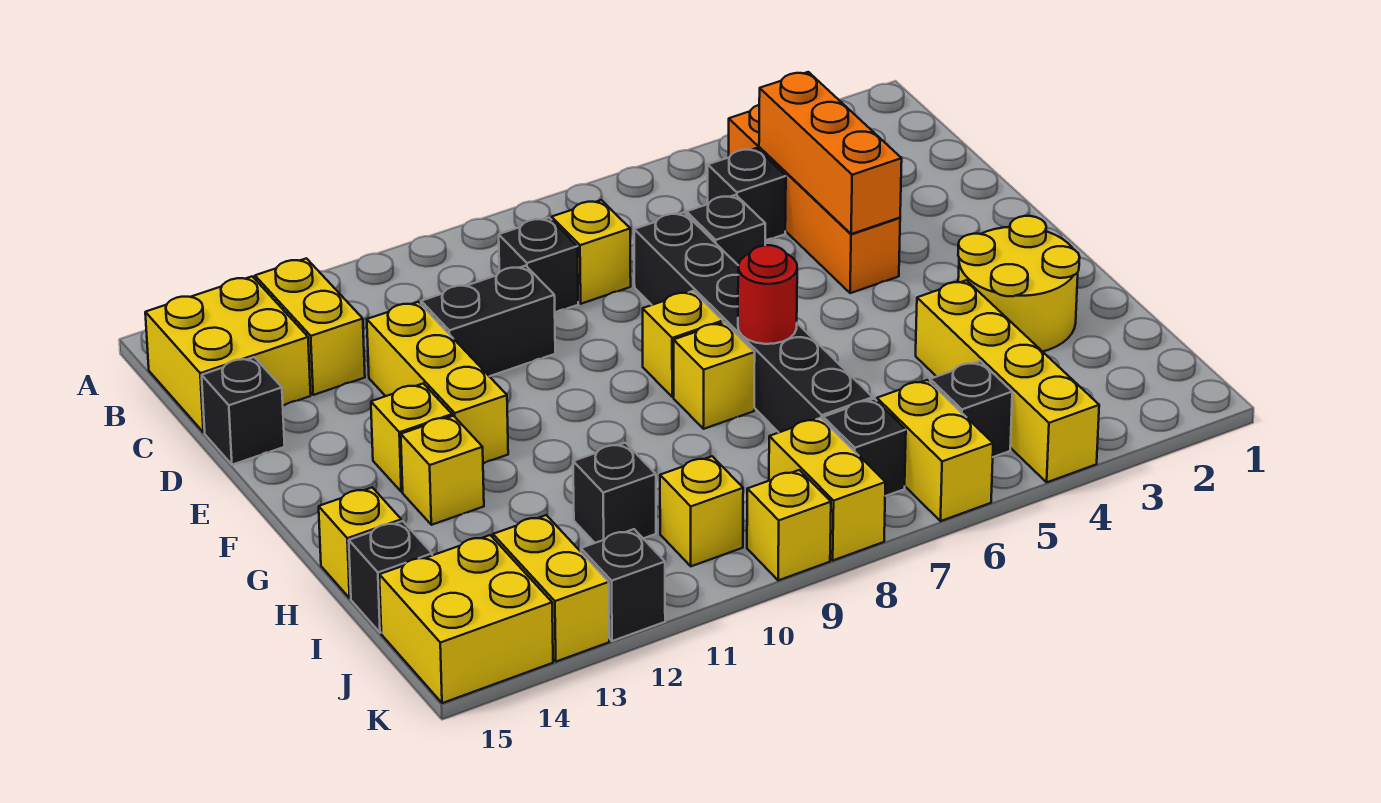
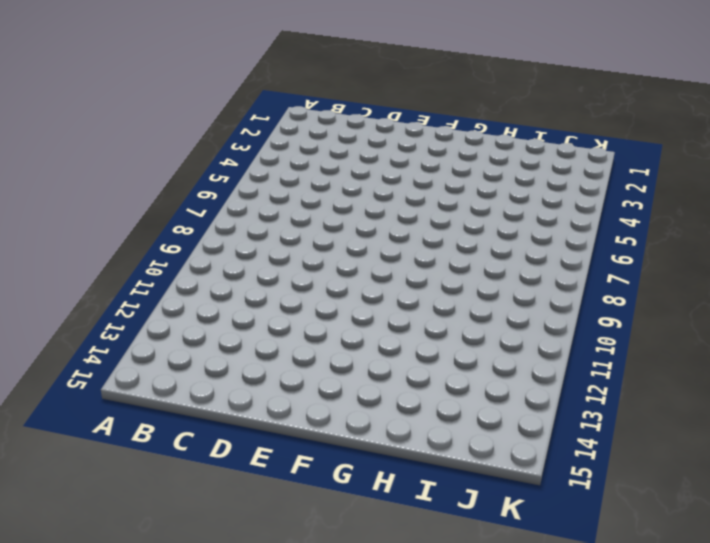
none -> orange 1x4 brick [729,105,900,293]
none -> yellow 1x2 brick [255,258,365,395]
none -> yellow 2x2 brick [145,276,311,432]
none -> black 1x1 brick [708,148,786,241]

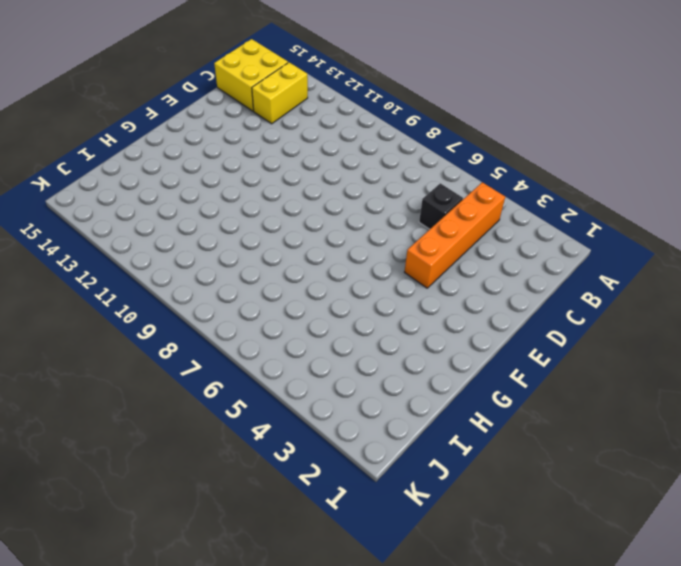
none -> yellow 1x1 brick [552,200,631,304]
none -> black 1x1 brick [499,218,578,312]
none -> black 1x1 brick [686,195,765,265]
none -> black 1x6 brick [634,212,873,432]

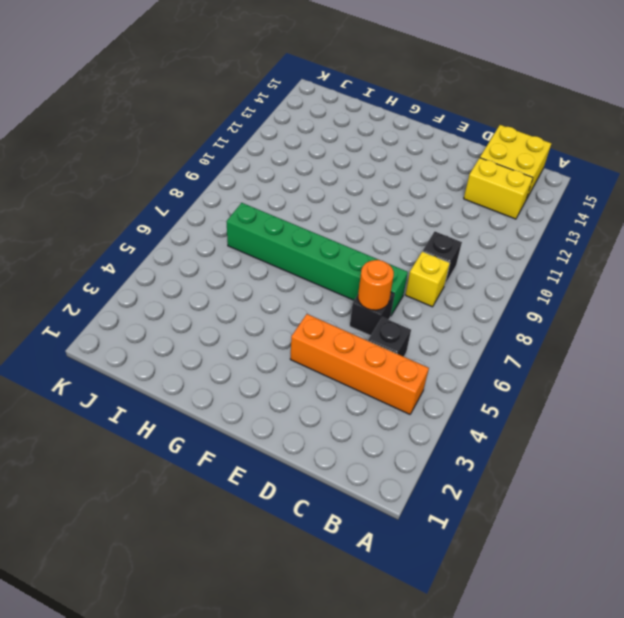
orange 1x1 round brick [358,260,394,310] -> none
green 1x6 brick [227,203,408,315] -> black 1x6 brick [634,212,873,432]
none -> black 1x2 brick [421,266,555,376]
none -> yellow 1x3 brick [367,302,508,463]
none -> black 1x1 brick [202,357,285,465]
none -> yellow 1x1 brick [643,291,723,397]

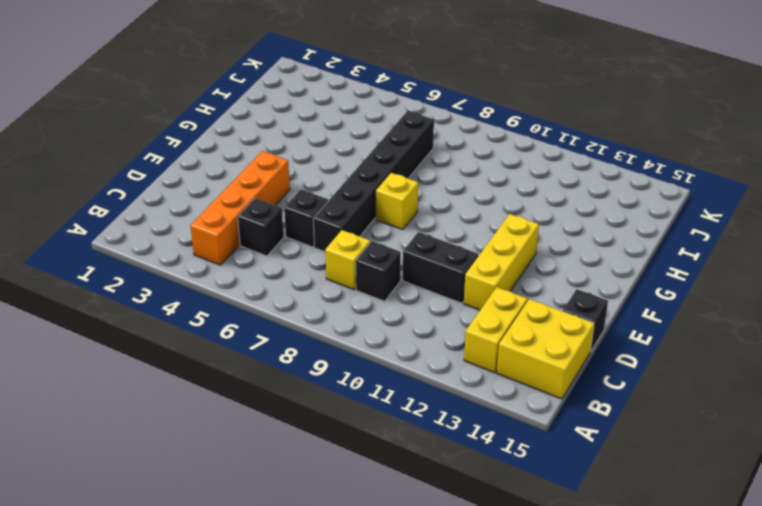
none -> yellow 1x1 brick [371,384,452,492]
none -> yellow 2x2 round brick [958,216,1080,352]
none -> yellow 1x1 brick [674,322,755,429]
none -> yellow 1x1 brick [401,416,484,525]

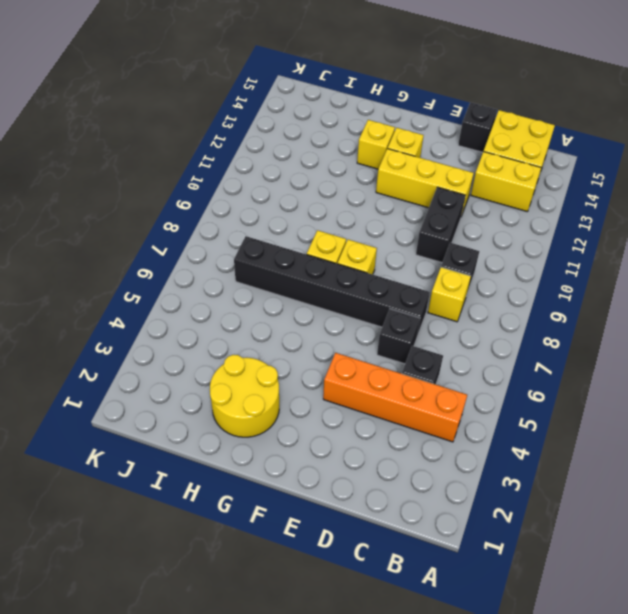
none -> yellow 1x4 brick [916,280,1099,482]
none -> yellow 1x1 brick [319,487,401,598]
none -> black 1x1 brick [573,443,656,543]
none -> black 1x1 brick [349,521,432,633]

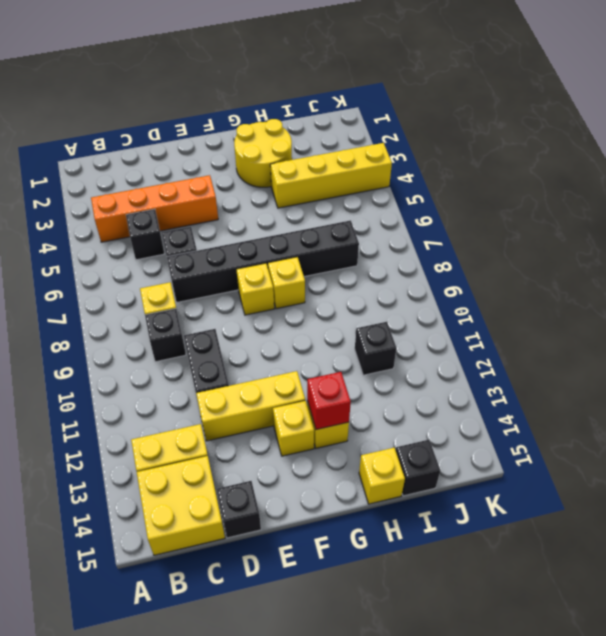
red 1x1 brick [307,372,351,429] -> none
none -> black 1x1 brick [930,361,1012,457]
none -> yellow 1x2 brick [877,380,993,521]
none -> black 1x1 brick [823,399,906,496]
none -> yellow 1x2 brick [769,418,885,560]

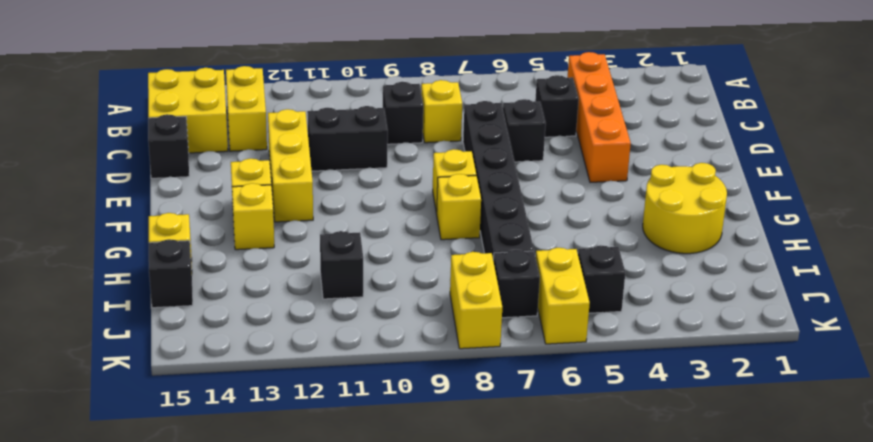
none -> yellow 1x4 brick [916,280,1099,482]
none -> yellow 1x1 brick [660,456,743,566]
none -> yellow 1x2 brick [493,515,609,662]
none -> yellow 2x2 brick [379,535,553,703]

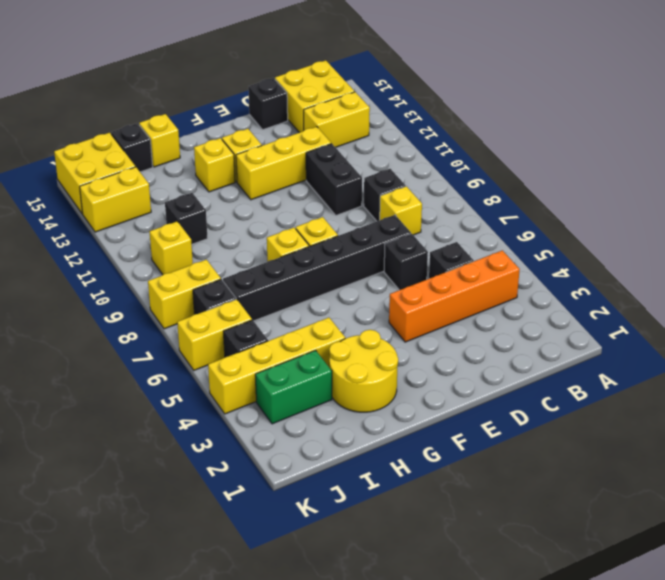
green 1x2 brick [255,350,332,424] -> none
none -> yellow 1x1 brick [747,470,831,580]
none -> black 1x1 brick [581,529,665,641]
none -> orange 1x3 brick [759,72,902,234]
none -> red 1x1 round brick [738,245,797,344]

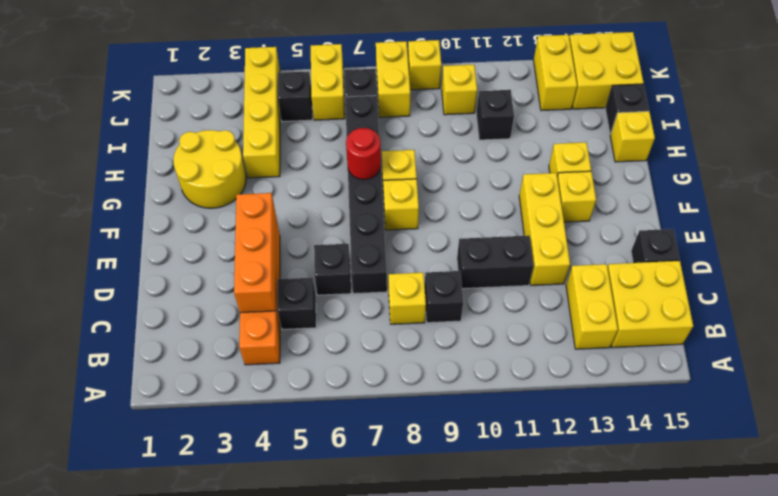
none -> black 1x1 brick [581,529,665,641]

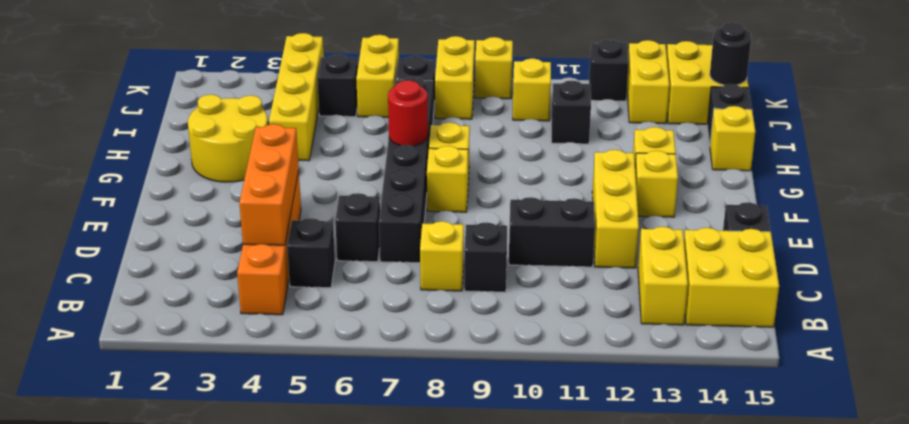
black 1x1 round brick [710,22,751,85] -> none

